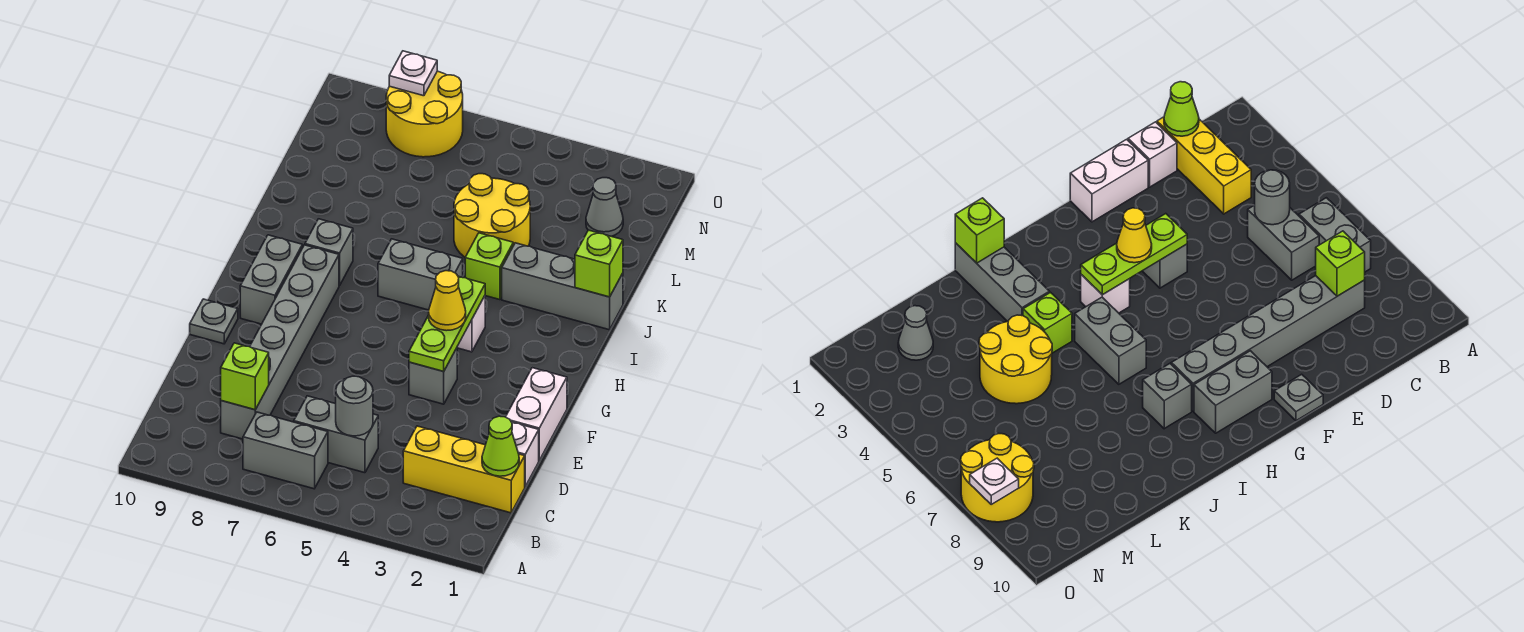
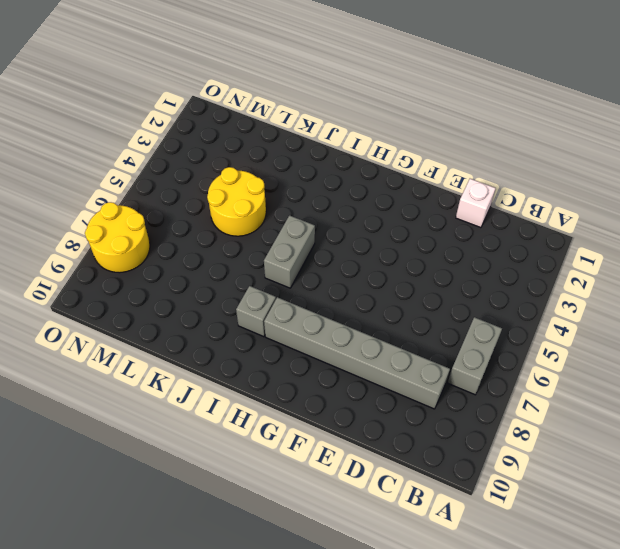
none -> yellow 1x3 brick [403,426,525,513]
none -> grey 1x2 brick [294,396,378,473]
none -> white 1x2 brick [506,368,567,460]

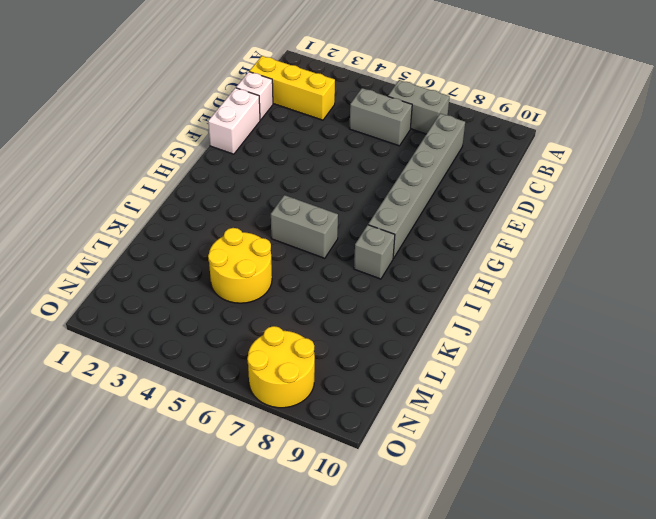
none -> grey 1x1 brick [409,348,457,404]
none -> grey 1x1 plate [190,299,238,344]
none -> grey 1x2 brick [240,235,303,324]

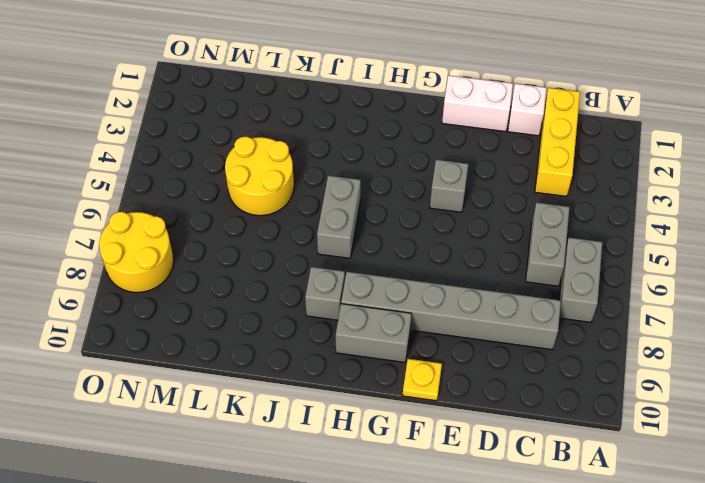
yellow 1x1 plate [403,359,442,401] -> grey 1x1 plate [190,299,238,344]
none -> white 1x1 brick [457,296,485,352]
none -> grey 1x3 brick [502,243,623,330]
none -> lime 1x1 brick [465,233,513,300]

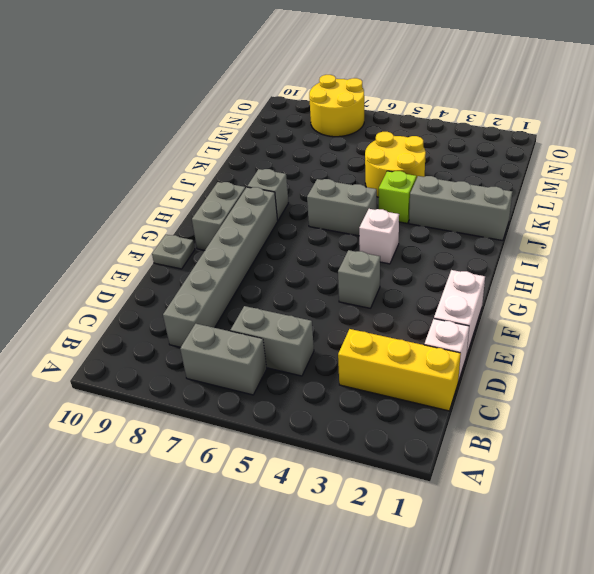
none -> grey 1x1 cone [586,178,623,236]
none -> lime 1x1 cone [482,416,519,476]
none -> grey 1x1 round brick [336,376,373,436]

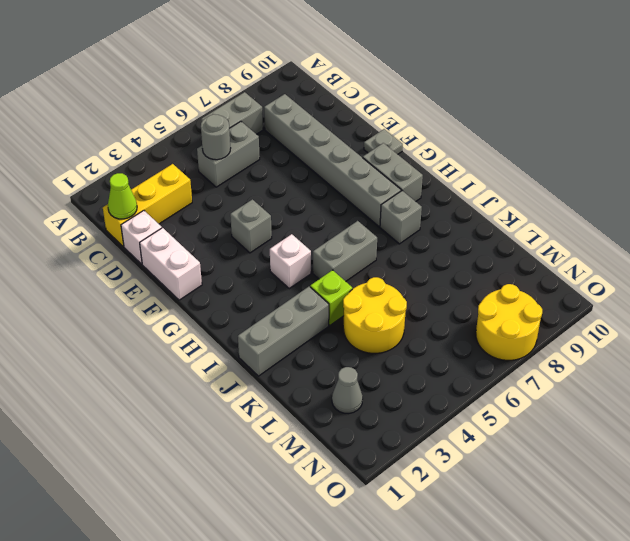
none -> lime 1x1 brick [221,343,269,410]
none -> lime 1x3 plate [409,276,485,371]
none -> lime 1x1 brick [575,230,623,297]

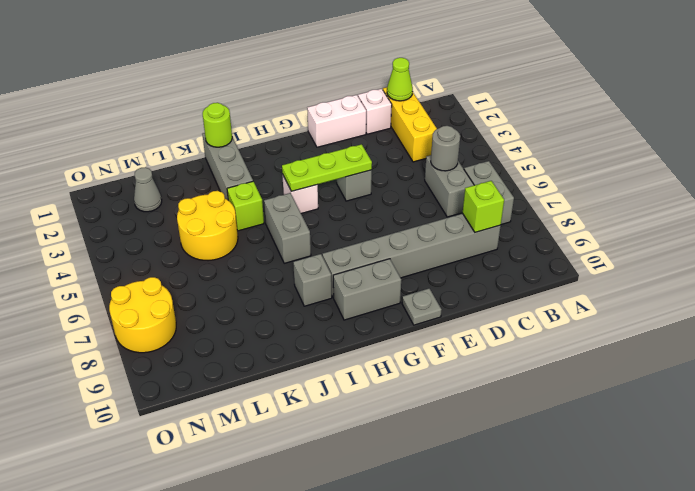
lime 1x1 round brick [202,103,232,147] -> lime 1x1 brick [575,230,623,297]
none -> white 1x1 plate [389,51,437,96]
none -> yellow 1x1 cone [429,271,466,331]

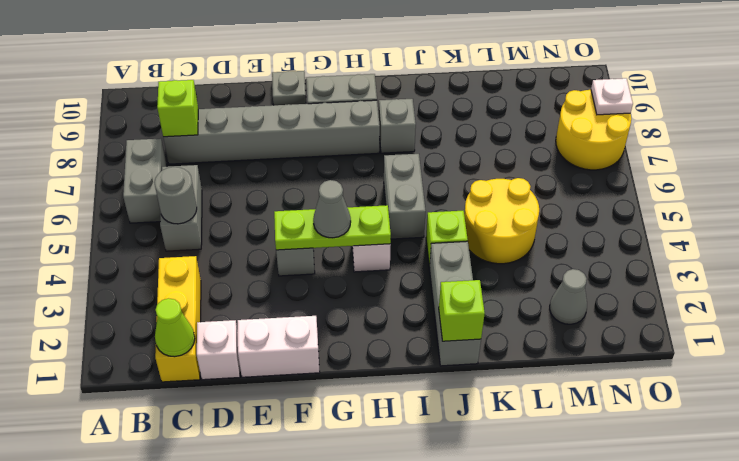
grey 1x1 cone [313,180,351,238] -> yellow 1x1 cone [429,271,466,331]

